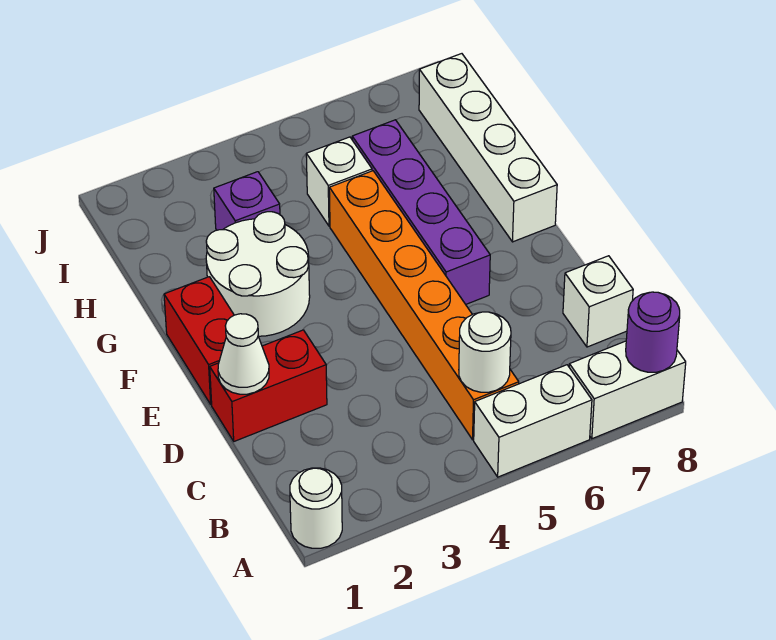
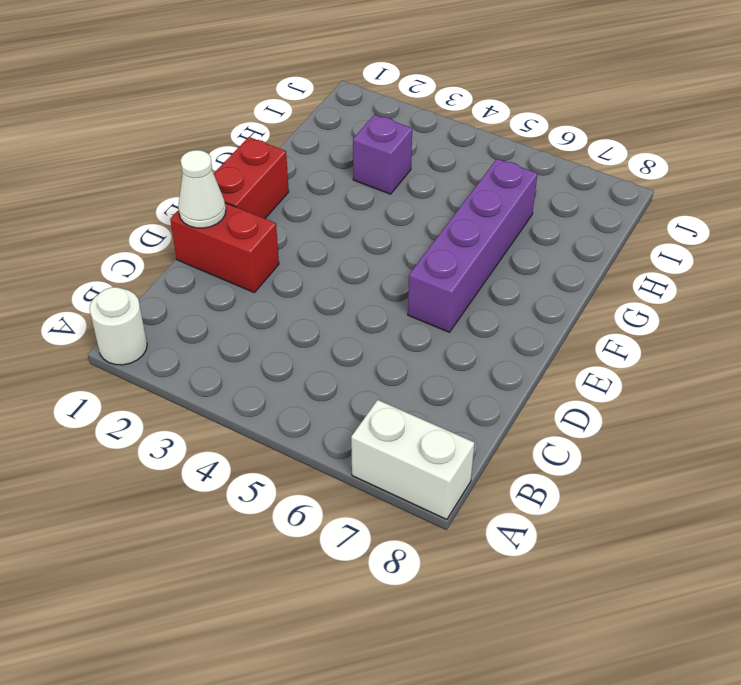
none -> white 1x2 brick [474,365,592,477]
none -> orange 1x6 brick [329,171,519,440]
none -> white 1x1 brick [563,256,633,347]

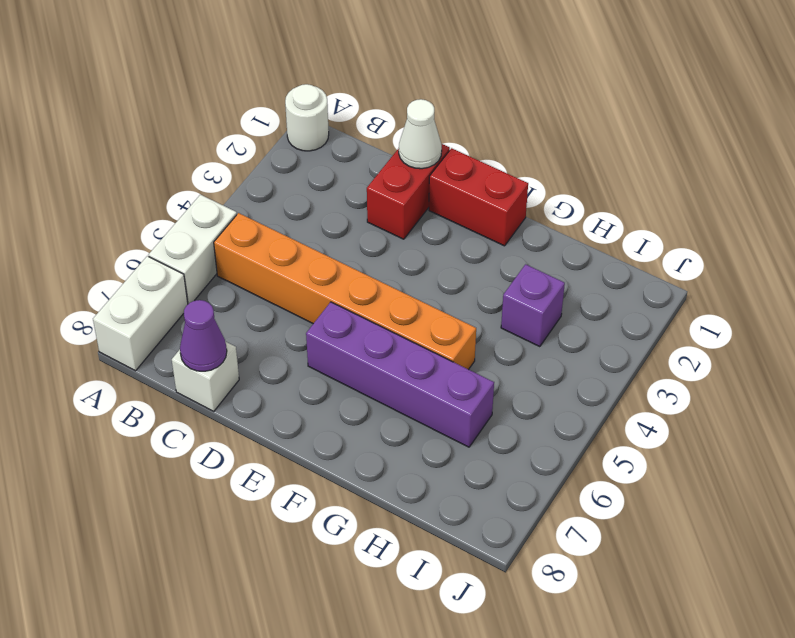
purple 1x1 cone [180,300,227,371] -> none
none -> white 2x2 round brick [206,212,310,336]
none -> white 1x4 brick [419,54,557,242]
none -> white 1x1 brick [306,137,372,226]

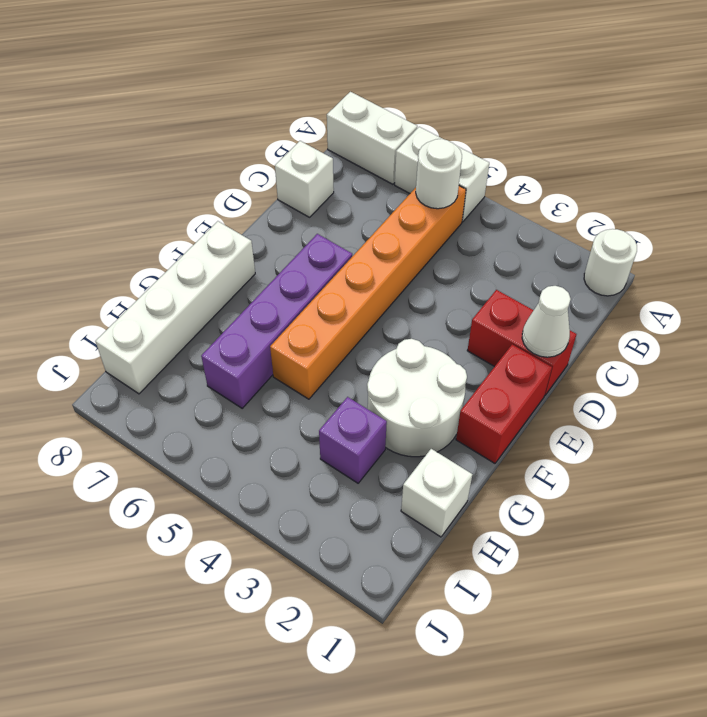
white 1x1 brick [401,449,472,537] -> white 1x1 brick moved to [306,137,372,226]
none -> purple 1x1 round brick [626,292,680,372]

